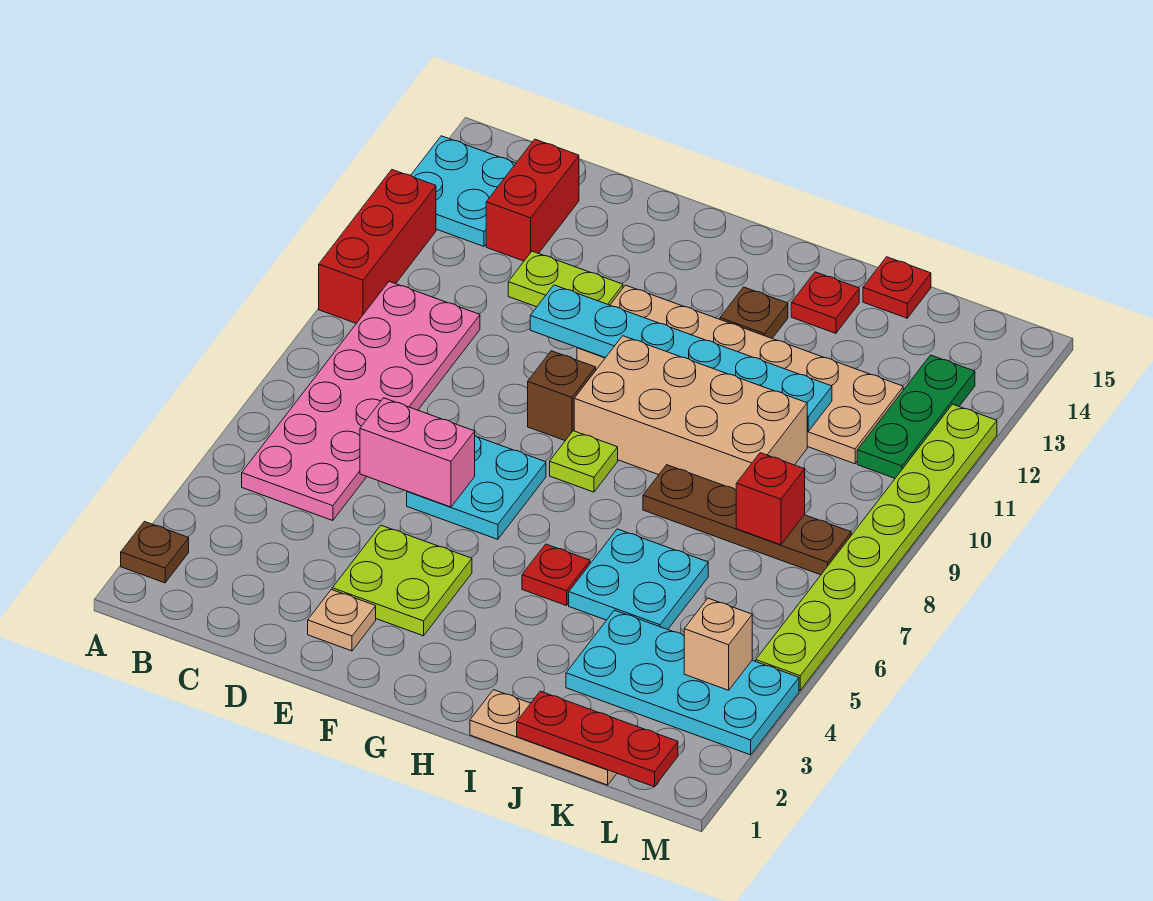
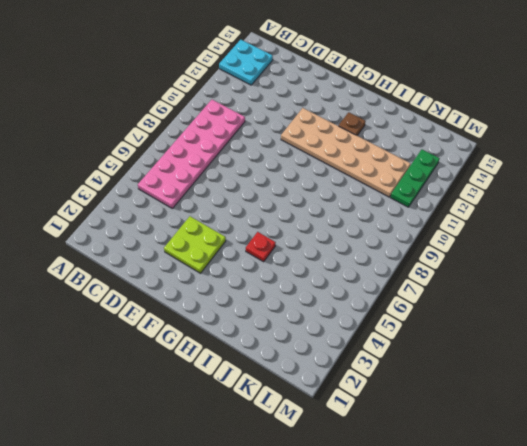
none -> brown 1x1 plate [121,522,189,583]
none -> red 1x3 brick [319,170,436,323]
none -> red 1x2 brick [486,139,579,261]

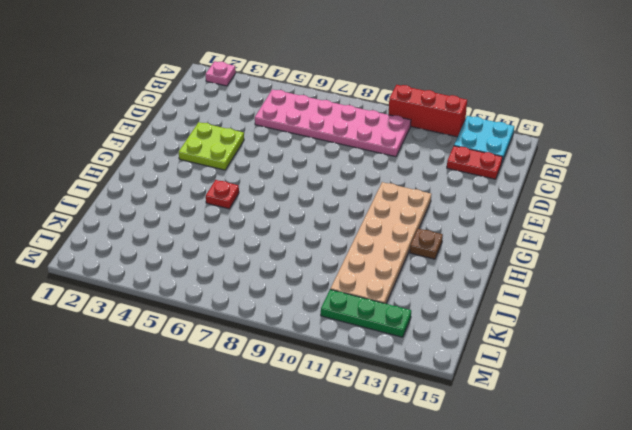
pink 1x1 plate [206,61,236,86] -> brown 1x1 plate [121,522,189,583]
red 1x2 plate [447,146,502,179] -> red 1x2 brick [486,139,579,261]
none -> lime 1x2 plate [508,251,623,307]
none -> tan 1x1 plate [308,590,376,651]
none -> cyan 2x2 plate [407,436,546,539]

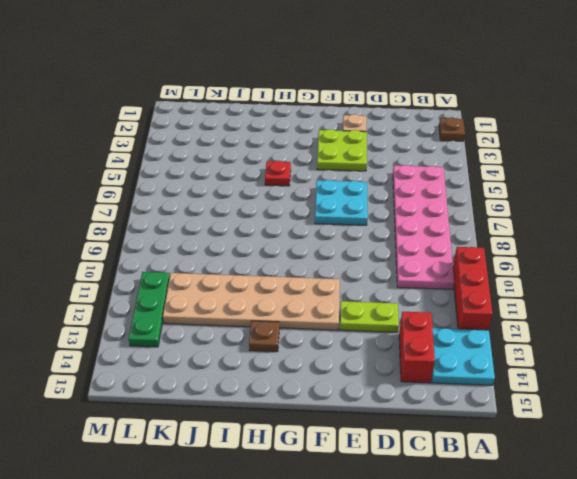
none -> brown 1x1 brick [528,351,596,441]
none -> lime 1x1 plate [550,431,618,492]
none -> tan 2x4 brick [574,336,808,490]

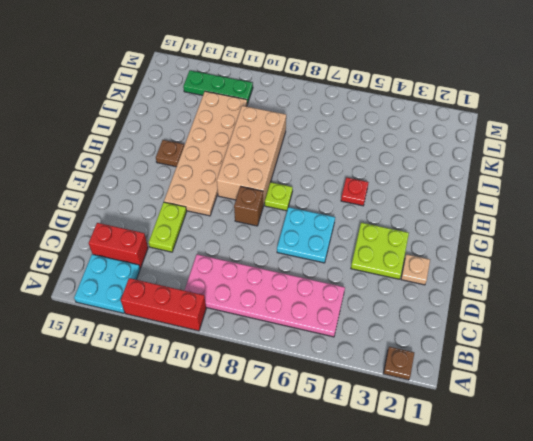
none -> tan 1x3 plate [470,690,617,785]
none -> cyan 2x2 plate [569,529,708,630]
none -> brown 1x4 plate [643,465,851,575]

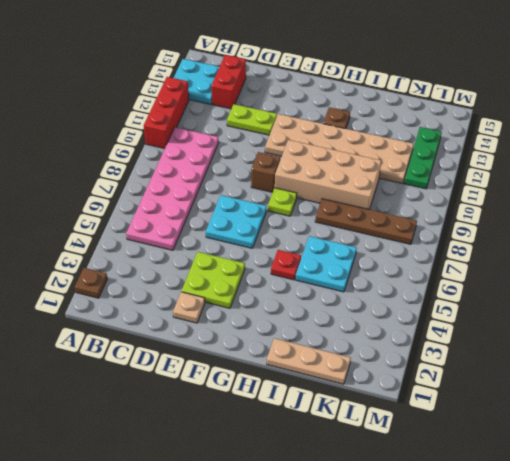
none -> red 1x1 plate [791,272,859,333]
none -> cyan 2x4 plate [566,610,799,755]
none -> red 1x1 plate [863,257,931,318]

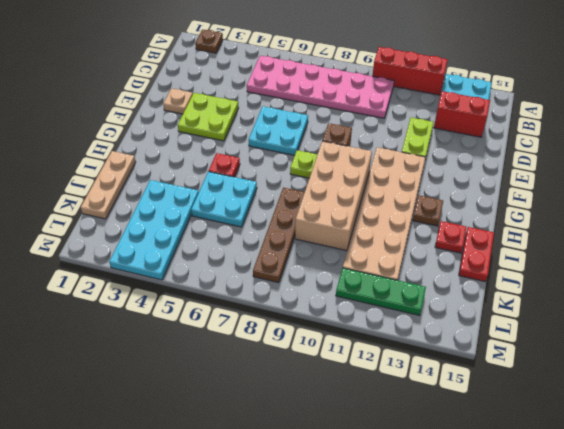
red 1x2 plate [459,227,494,282] -> red 1x1 plate [863,257,931,318]
none -> lime 1x8 plate [756,404,997,690]
none -> pink 1x2 brick [360,398,475,507]
none -> cyan 1x6 plate [530,285,832,431]

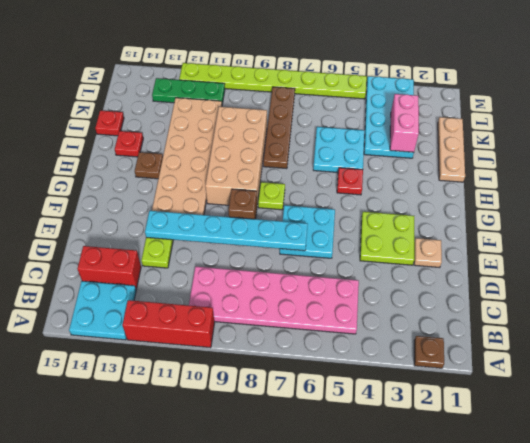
cyan 1x6 plate [145,211,308,251] -> cyan 1x6 plate turned to [530,285,832,431]
pink 1x2 brick [390,94,419,152] -> pink 1x2 brick moved to [360,398,475,507]
none -> red 1x3 plate [517,691,678,787]
none -> red 1x1 brick [736,453,805,545]
none -> tan 1x1 brick [684,598,752,690]

